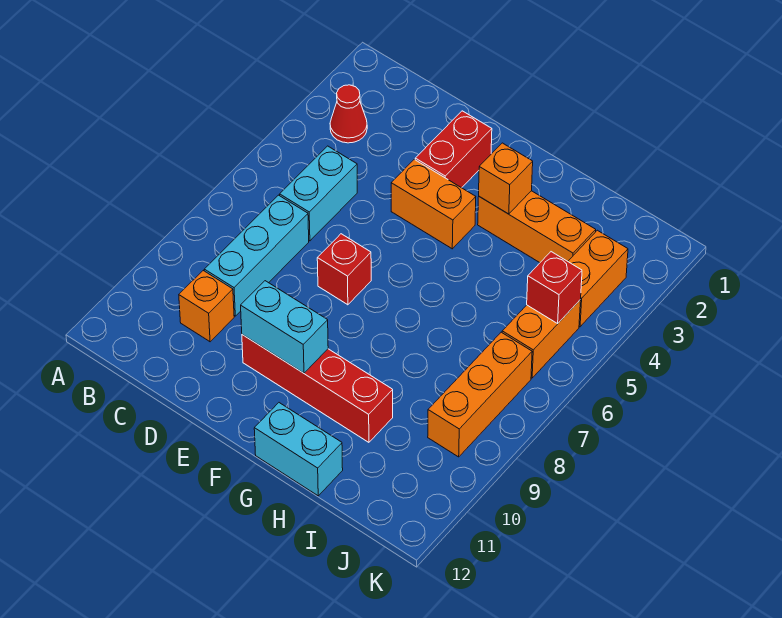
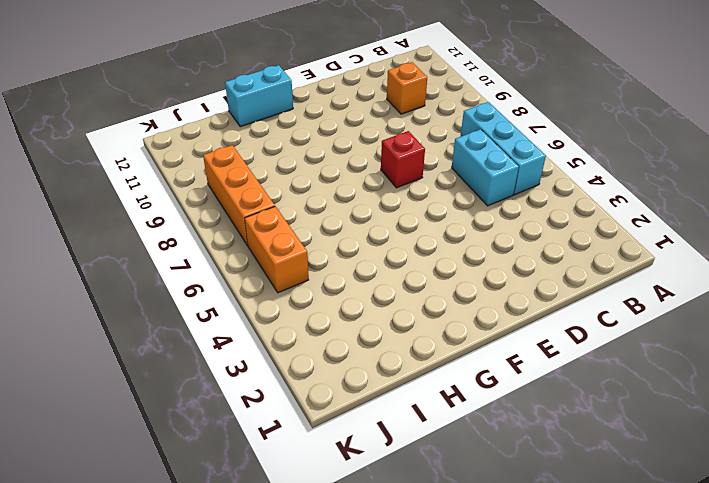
cyan 1x3 brick [461,102,546,195] -> cyan 1x3 brick moved to [204,195,309,316]
none -> red 1x1 cone [330,85,367,143]
none -> red 1x2 brick [415,111,492,188]
none -> orange 1x2 brick [391,159,476,249]

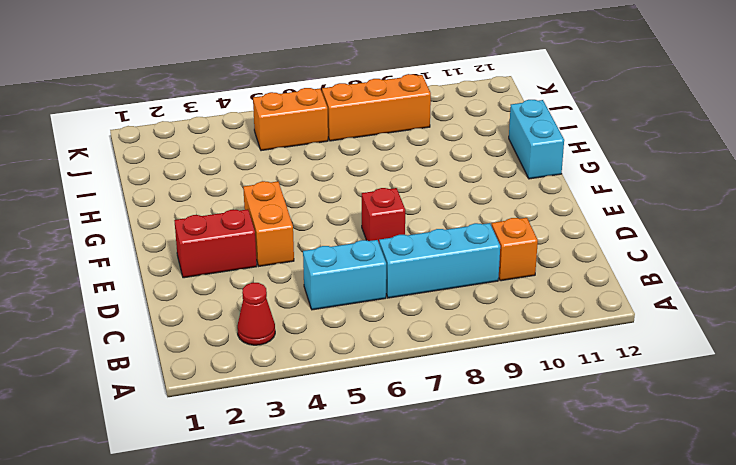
none -> red 1x4 brick [242,335,393,442]
none -> orange 1x3 brick [478,191,596,263]
none -> orange 1x2 brick [568,230,628,327]

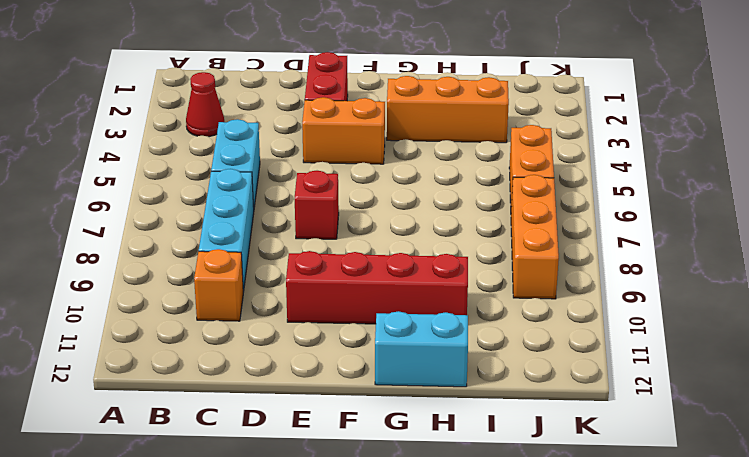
none -> orange 1x2 brick [568,230,628,327]
none -> cyan 1x2 brick [241,281,328,373]
none -> orange 1x1 brick [479,143,533,214]

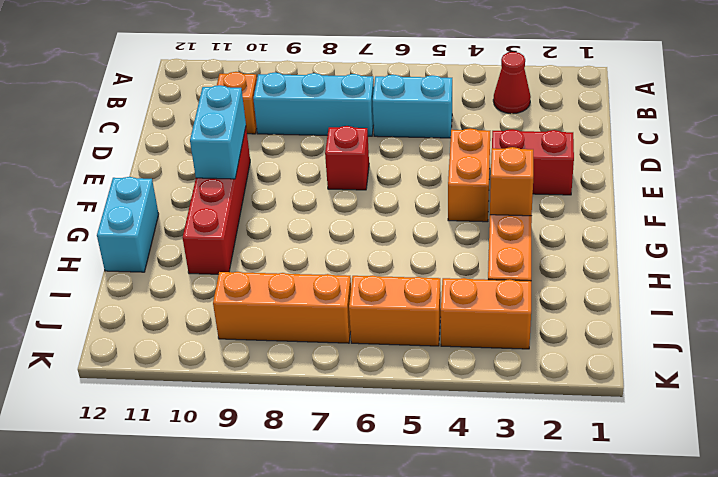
none -> red 1x1 brick [527,252,582,323]

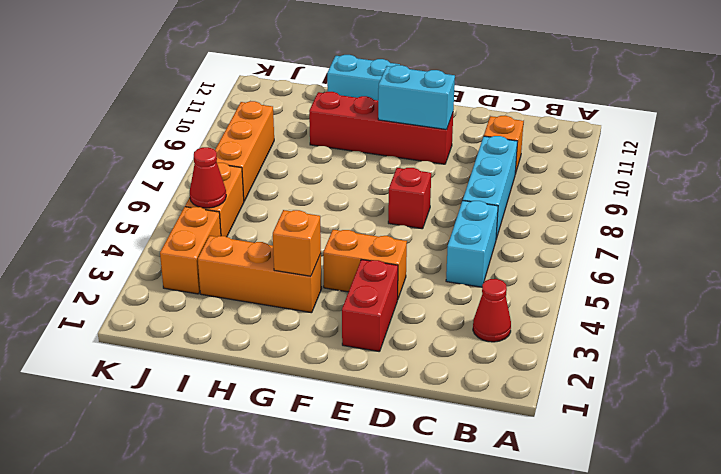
red 1x1 cone [190,147,226,208] -> red 1x1 brick [527,252,582,323]

